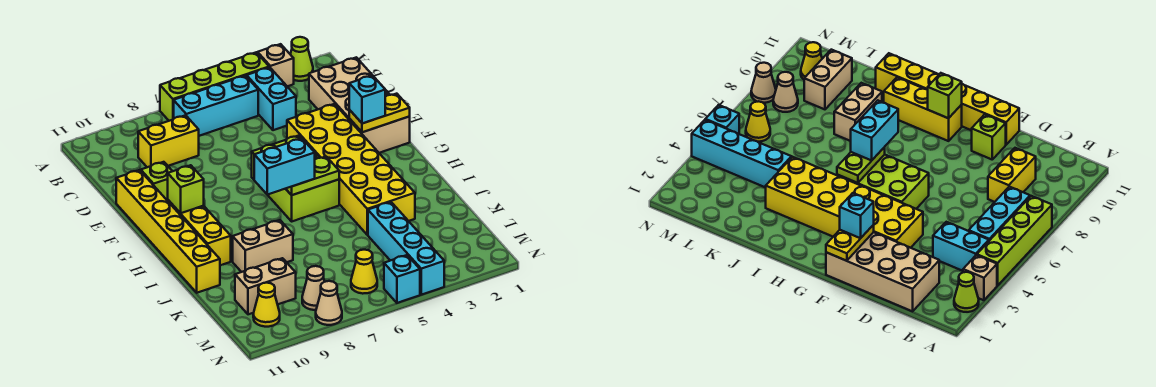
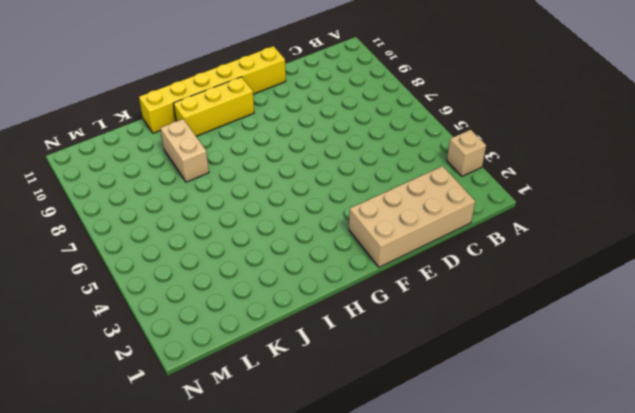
none -> lime 1x1 cone [290,37,313,81]
none -> lime 1x4 brick [160,52,269,121]
none -> cyan 1x2 brick [247,67,296,130]

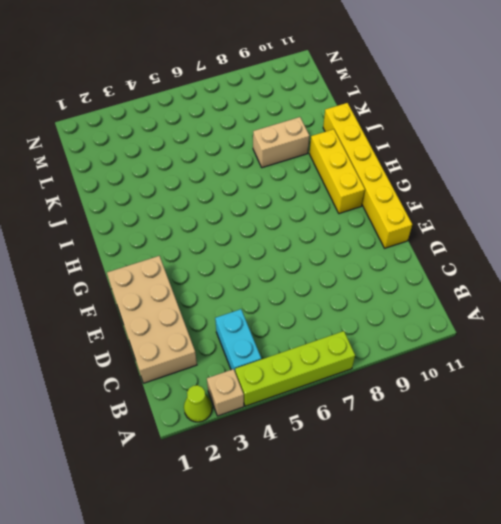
none -> cyan 1x3 brick [174,76,258,136]
none -> yellow 1x2 brick [138,115,199,167]
none -> yellow 2x6 brick [287,104,415,235]

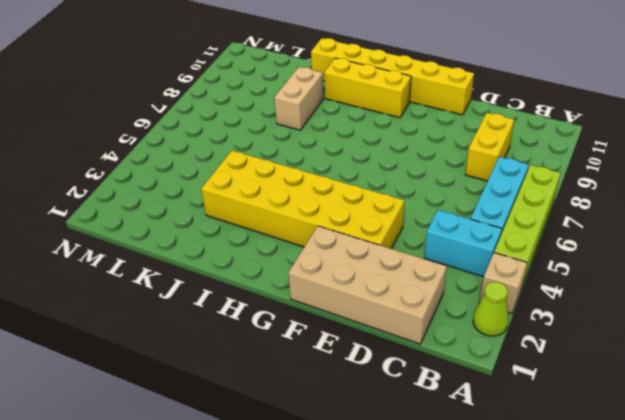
none -> lime 1x1 brick [141,162,172,201]
none -> lime 2x3 brick [252,135,339,221]
none -> cyan 1x4 brick [368,202,444,295]

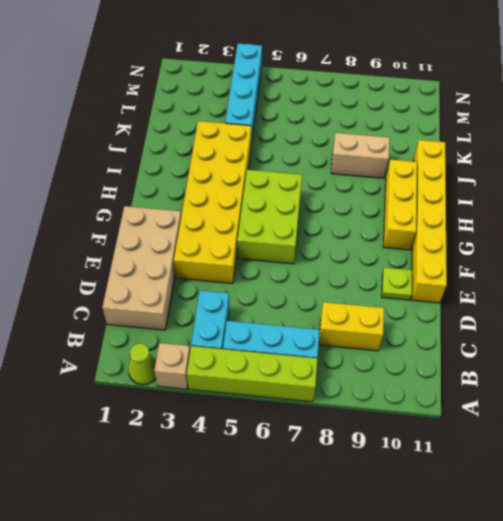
lime 1x1 plate [382,268,412,300] -> lime 1x1 brick [141,162,172,201]
none -> tan 1x2 brick [235,258,296,314]
none -> yellow 1x1 cone [351,250,377,294]
none -> tan 1x1 cone [302,266,325,310]

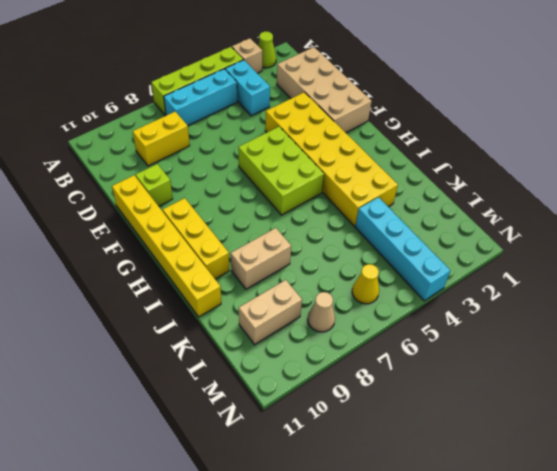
none -> yellow 1x1 cone [253,283,280,327]
none -> cyan 1x1 brick [384,255,420,303]
none -> tan 1x1 cone [316,281,342,325]

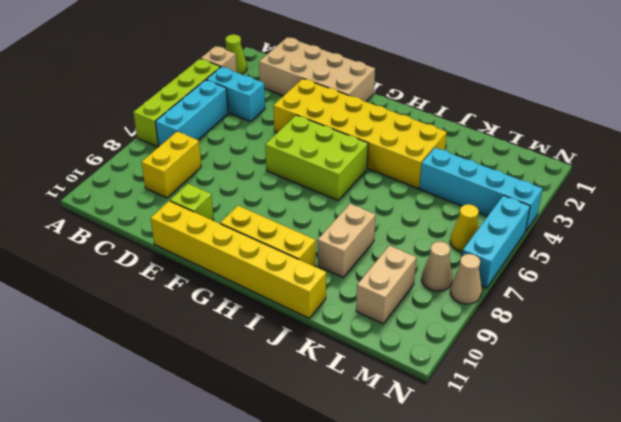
cyan 1x3 brick [462,195,530,288] -> cyan 1x1 brick [384,255,420,303]
none -> yellow 1x1 cone [253,283,280,327]
none -> yellow 1x2 plate [349,94,410,132]
none -> lime 1x1 brick [168,165,204,213]

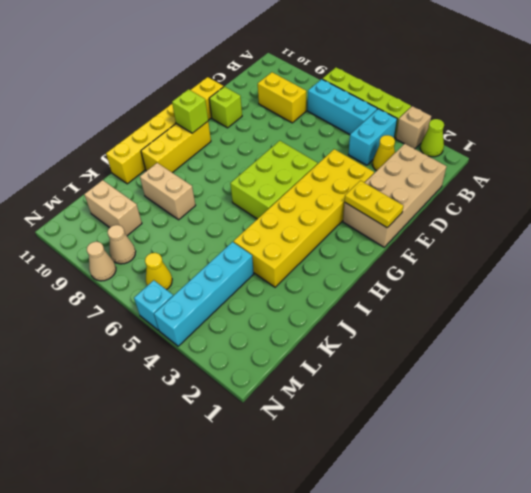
yellow 1x1 cone [373,135,395,171] -> yellow 1x1 cone moved to [253,283,280,327]
none -> lime 1x2 plate [286,157,339,195]
none -> cyan 1x1 brick [349,75,385,124]
none -> cyan 1x2 brick [254,138,315,195]

